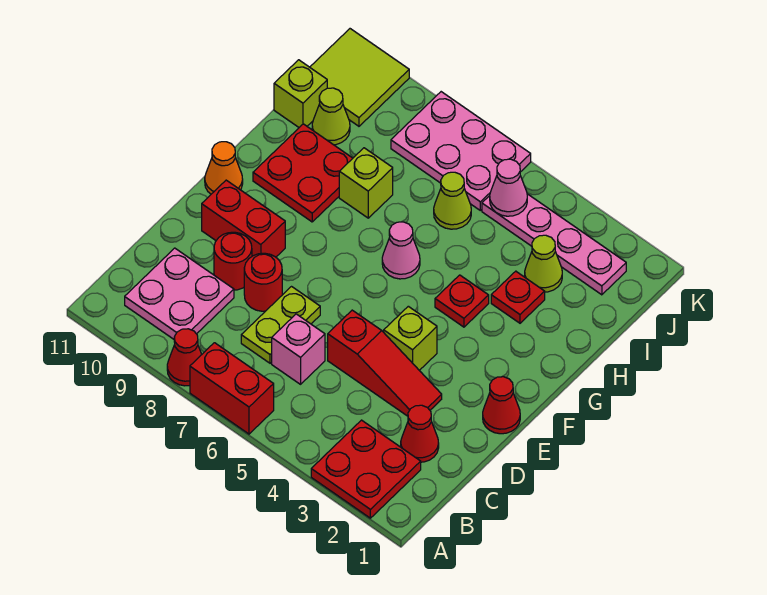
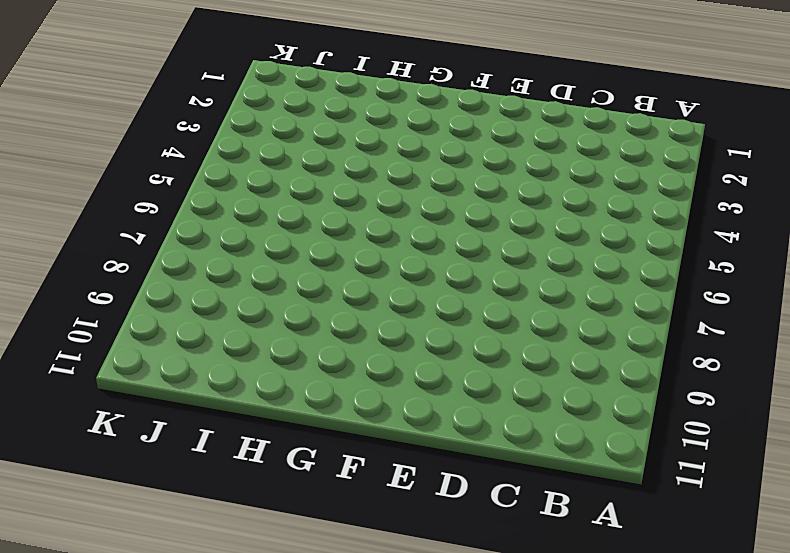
none -> red 2x2 plate [311,420,421,518]
none -> red 1x2 brick [190,343,274,434]
none -> red 1x1 cone [167,329,202,386]

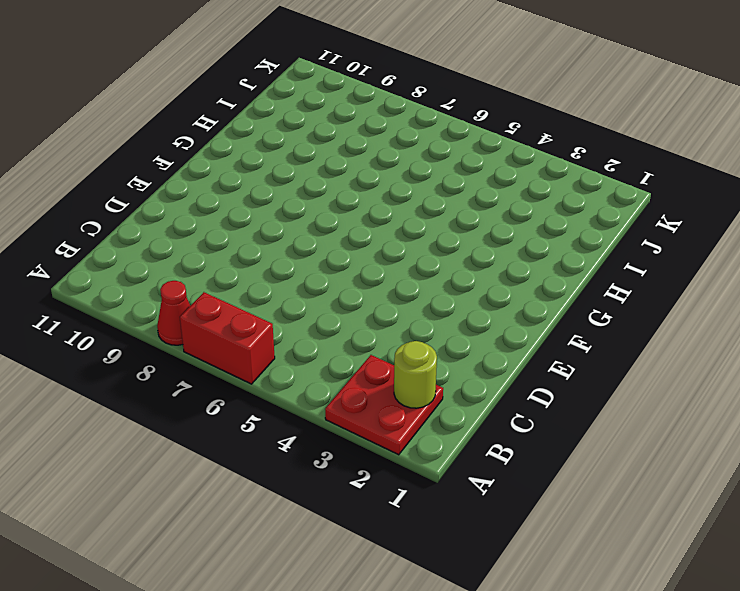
lime 1x1 round brick [394,341,437,408] -> none
none -> pink 2x2 plate [125,248,234,339]
none -> red 1x1 cone [401,405,439,462]
none -> pink 1x1 brick [272,314,325,384]

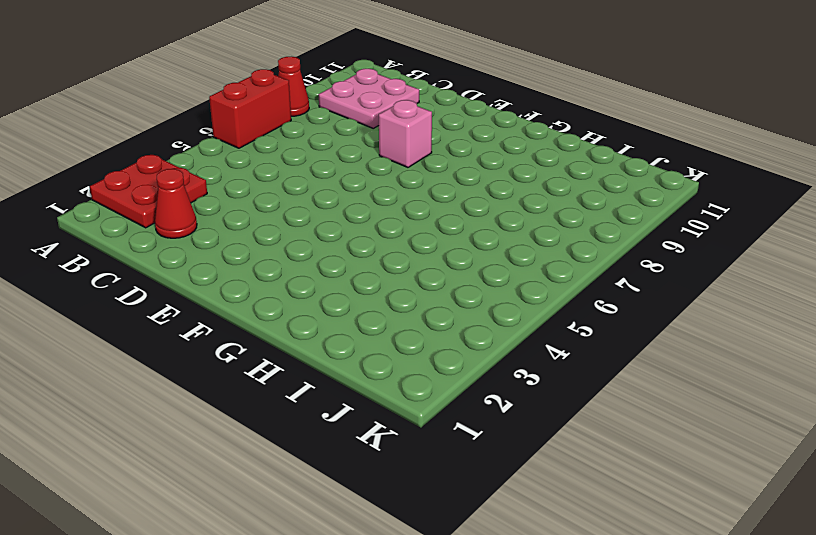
pink 1x1 brick [379,100,432,167] -> pink 1x1 brick moved to [272,314,325,384]
none -> lime 1x2 plate [241,287,320,363]
none -> red 1x3 slope [328,310,442,416]
none -> red 1x1 round brick [244,253,282,311]

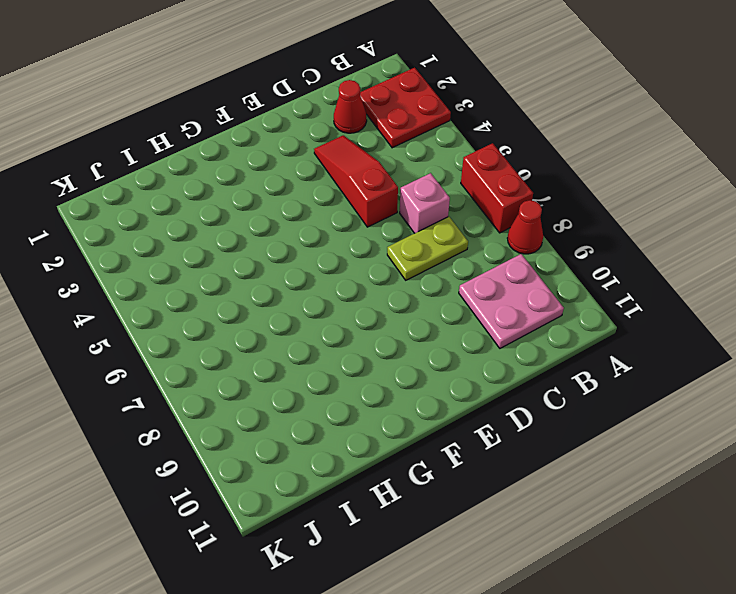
none -> red 1x1 round brick [244,253,282,311]
none -> red 1x1 round brick [214,232,252,290]
none -> red 1x1 cone [483,377,520,434]

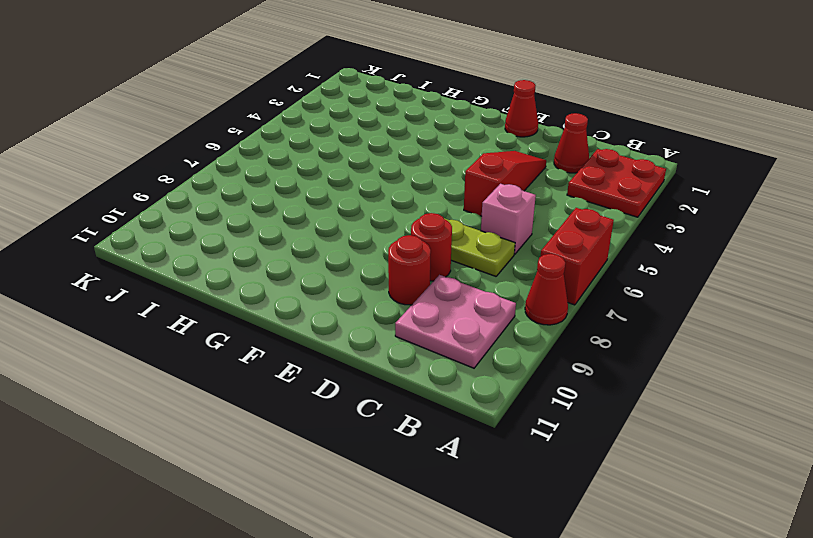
none -> lime 1x1 brick [384,306,437,370]
none -> red 1x2 brick [202,180,285,257]
none -> orange 1x1 cone [205,142,243,194]

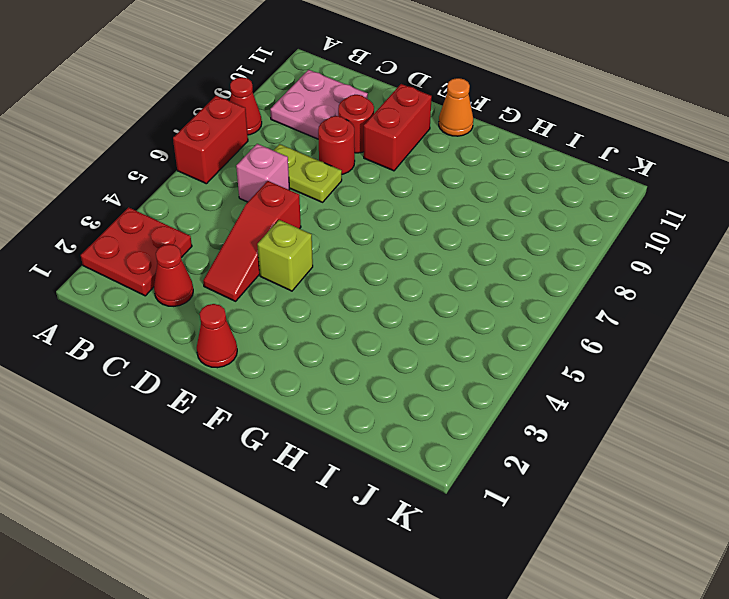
none -> red 1x1 plate [435,275,489,327]
none -> pink 1x1 cone [382,222,420,279]
none -> red 2x2 plate [253,124,353,222]

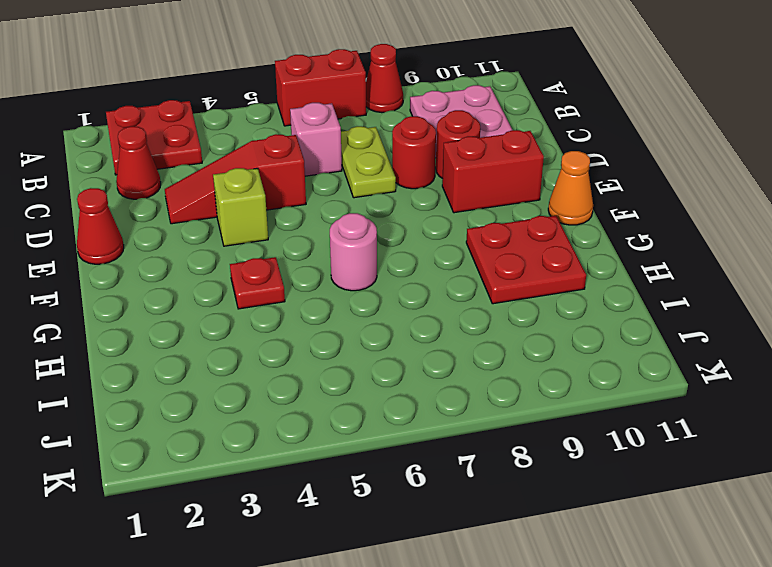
pink 1x1 round brick [330,213,377,291] -> pink 1x1 cone [382,222,420,279]
none -> red 1x1 plate [491,271,545,323]
none -> lime 1x1 brick [339,148,393,218]
none -> lime 1x1 cone [525,235,562,292]

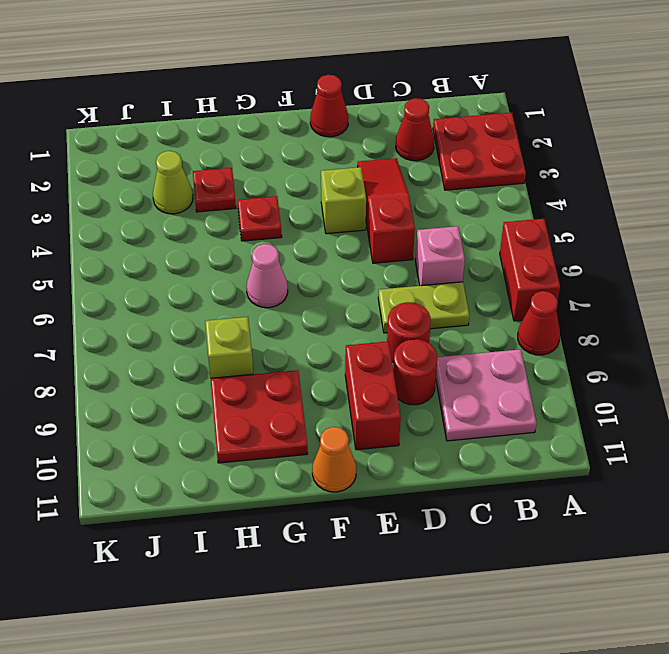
none -> lime 1x1 cone [434,172,471,229]
none -> lime 1x1 cone [312,88,350,145]
none -> lime 1x1 brick [274,60,327,127]

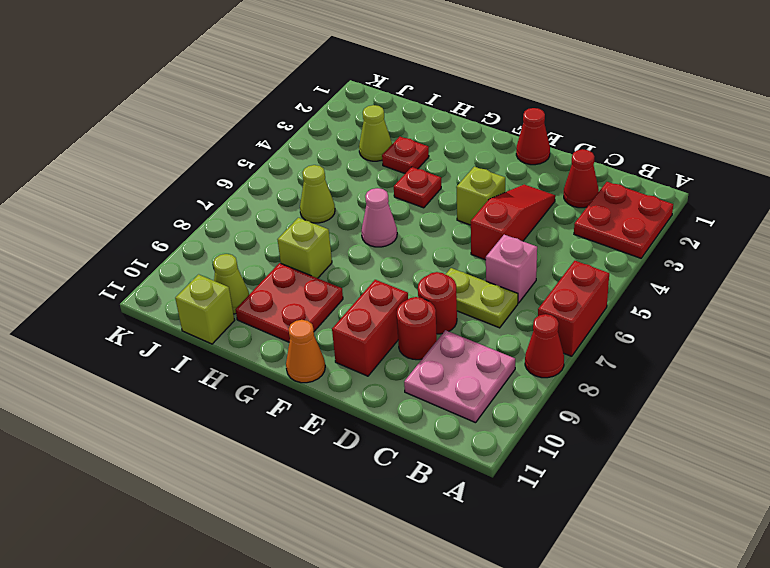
none -> pink 1x4 plate [482,194,626,295]
none -> pink 2x3 plate [391,92,531,210]
none -> lime 2x2 tile [310,29,409,126]

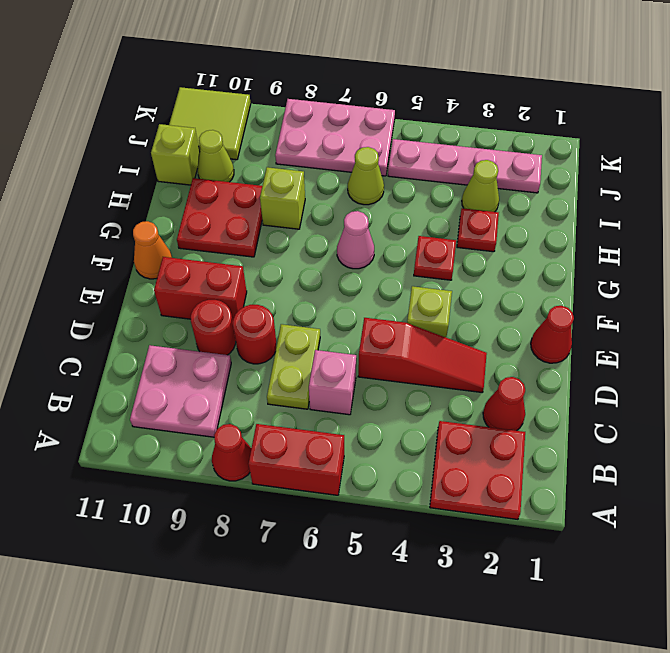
none -> pink 1x1 cone [490,159,527,216]

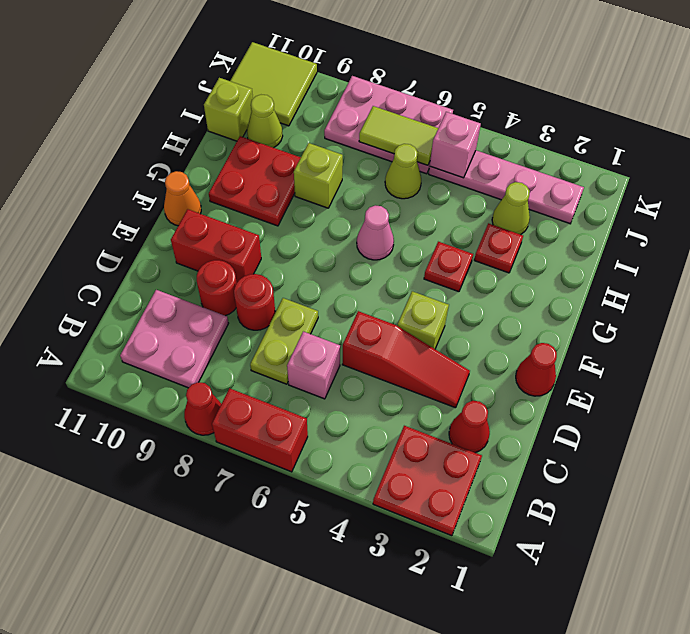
pink 1x1 brick [430,112,481,178] -> pink 1x1 cone [490,159,527,216]
lime 1x2 tile [359,106,438,165] -> none

